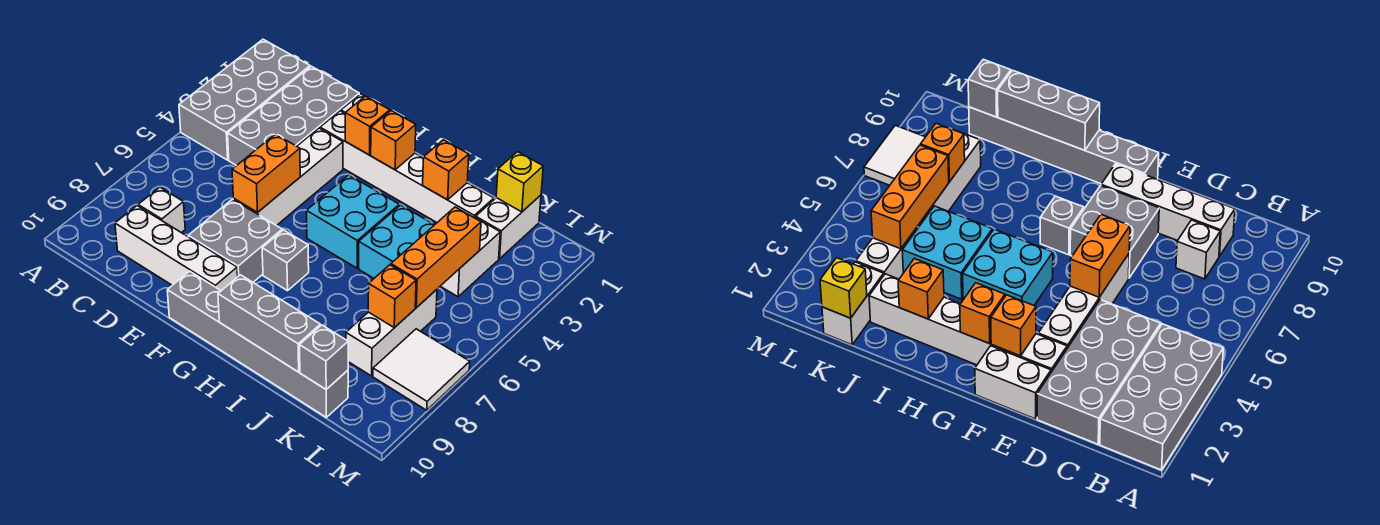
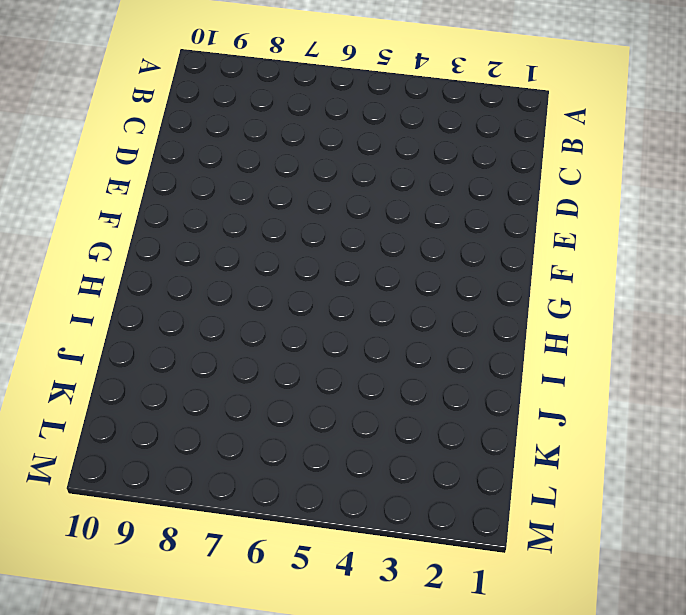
none -> grey 2x4 brick [179,39,310,160]
none -> grey 2x4 brick [228,66,359,166]
none -> white 1x1 brick [138,187,185,233]

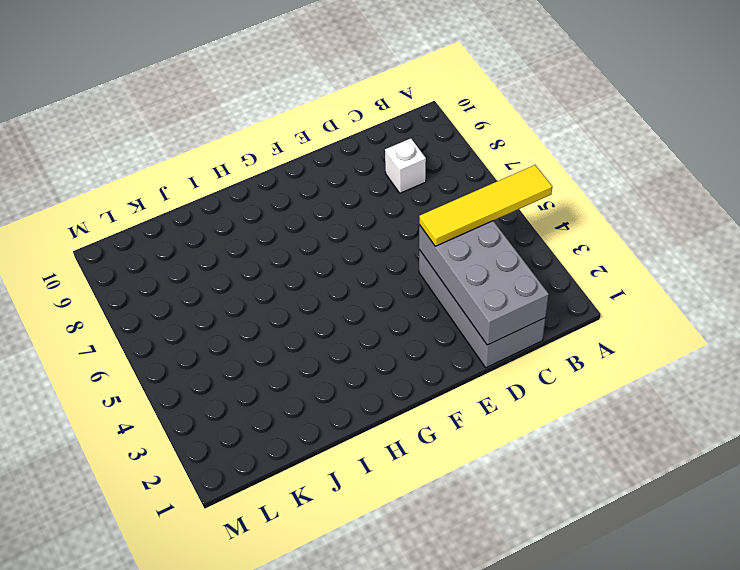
yellow 1x4 tile [419,165,552,246] -> none
grey 2x4 brick [419,221,549,345] -> grey 2x4 brick moved to [179,39,310,160]
none -> white 1x4 brick [115,206,238,291]
none -> white 1x2 brick [975,346,1051,419]
none -> white 1x6 brick [320,111,494,222]

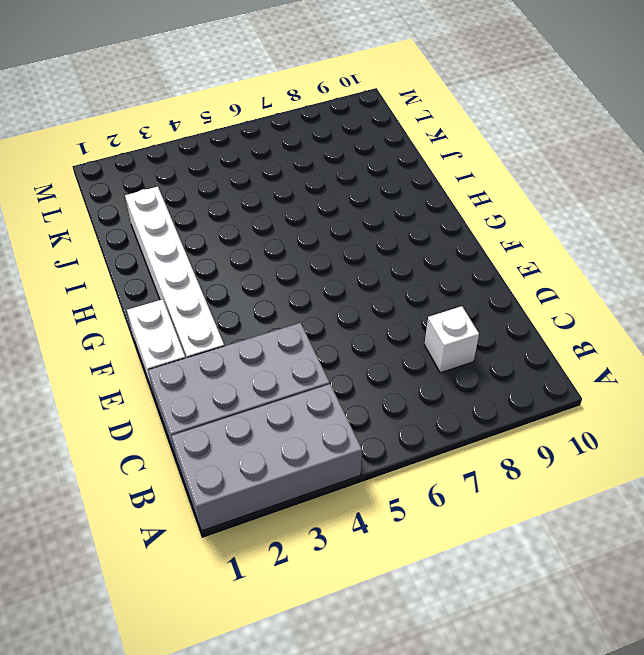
none -> white 1x4 brick [115,206,238,291]
none -> white 1x4 brick [233,128,343,226]
none -> grey 2x2 brick [188,199,282,282]

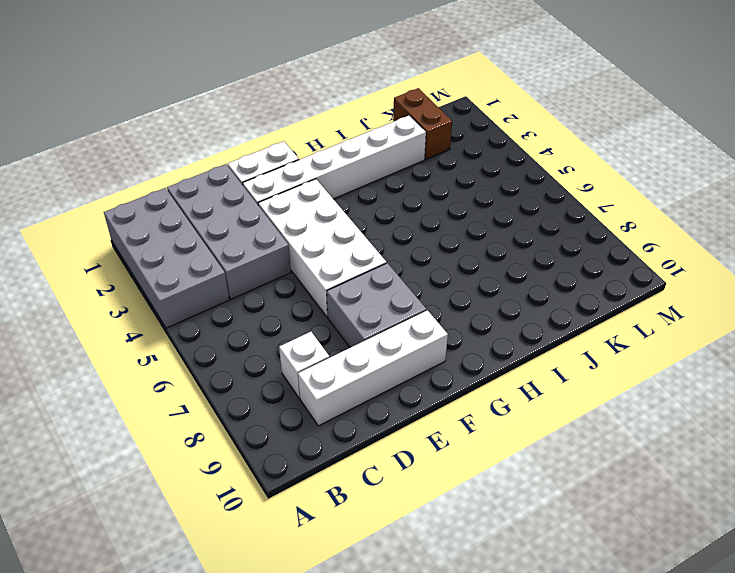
white 2x4 brick [258,179,387,317] -> white 1x4 brick [233,128,343,226]
brown 1x2 brick [393,88,452,159] -> white 1x2 brick [476,195,541,259]
none -> grey 1x6 brick [167,271,348,417]
none -> cyan 2x2 brick [307,175,399,268]
none -> grey 1x1 brick [262,230,309,291]

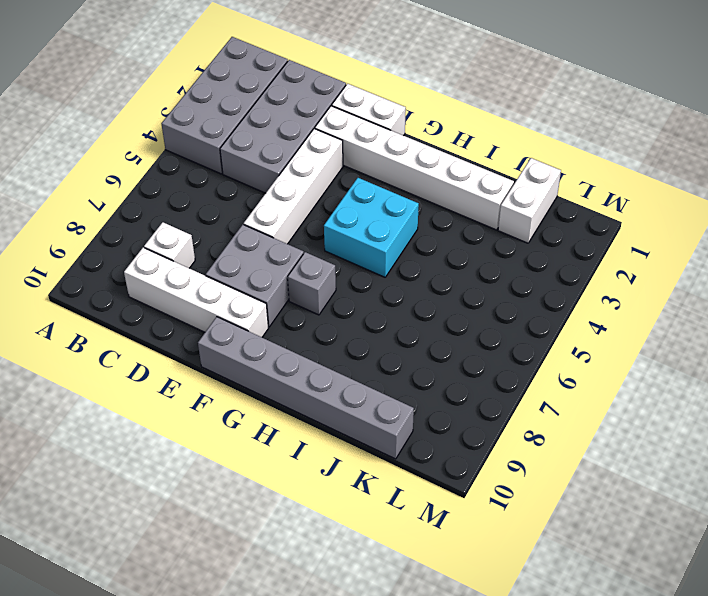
none -> cyan 2x2 brick [359,205,434,278]
none -> white 1x2 brick [441,217,500,297]
none -> white 1x3 brick [346,290,437,376]

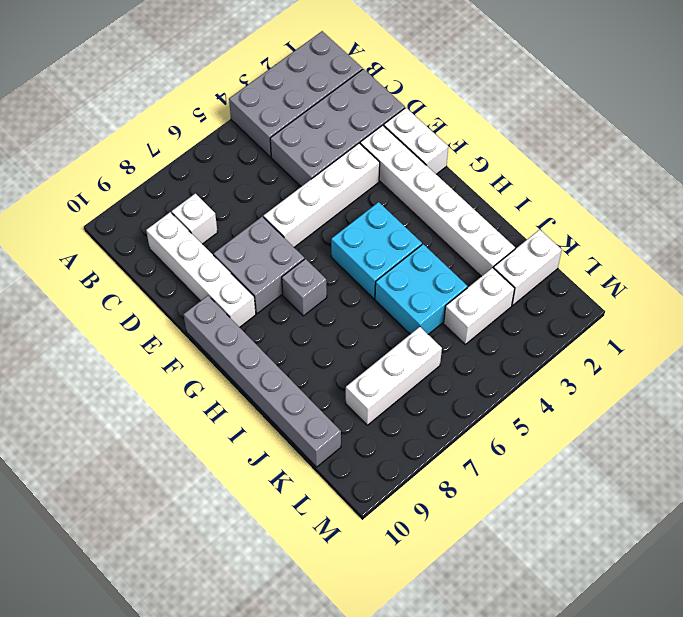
none -> white 2x2 tile [373,329,470,410]
none -> orange 1x2 brick [232,134,300,212]
none -> orange 1x1 brick [345,96,390,155]

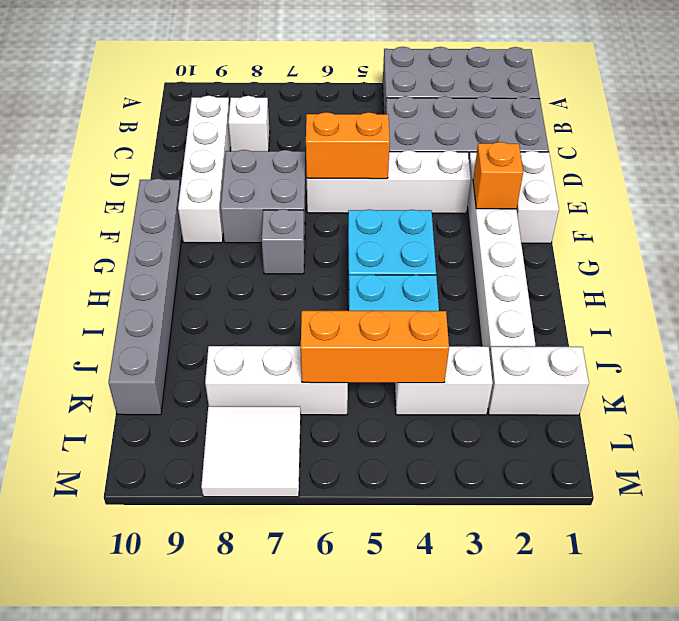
none -> orange 1x1 brick [371,111,416,170]
none -> grey 1x3 brick [218,275,320,372]
none -> orange 1x1 brick [423,140,469,200]

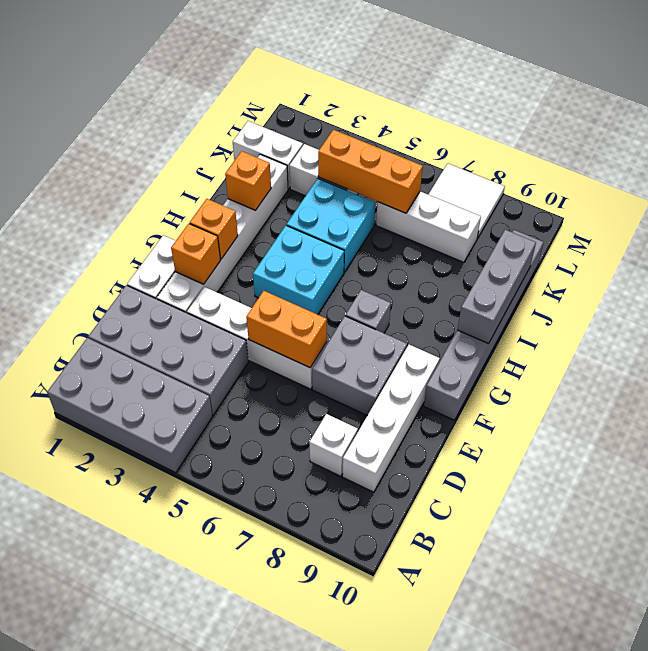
none -> yellow 1x1 brick [496,152,543,212]
none -> orange 1x1 brick [368,265,416,328]
none -> grey 1x1 brick [300,325,348,389]

